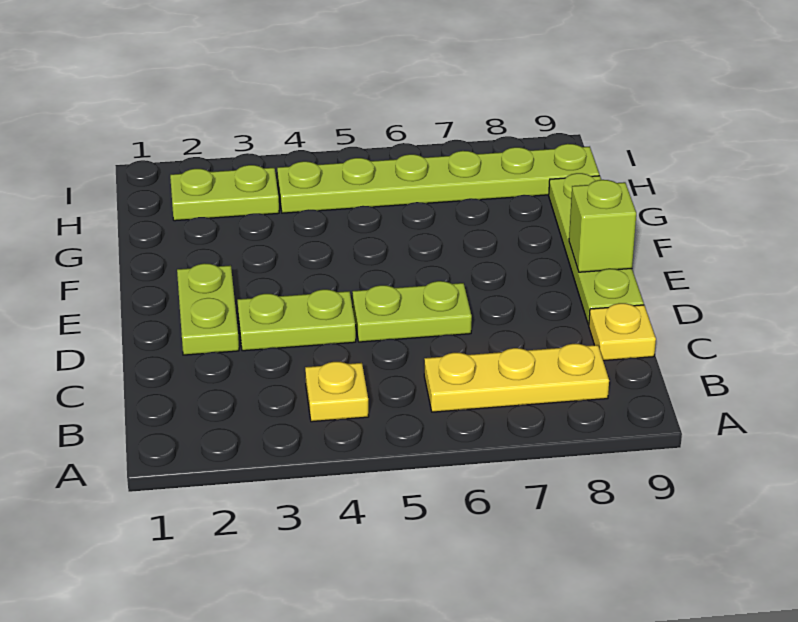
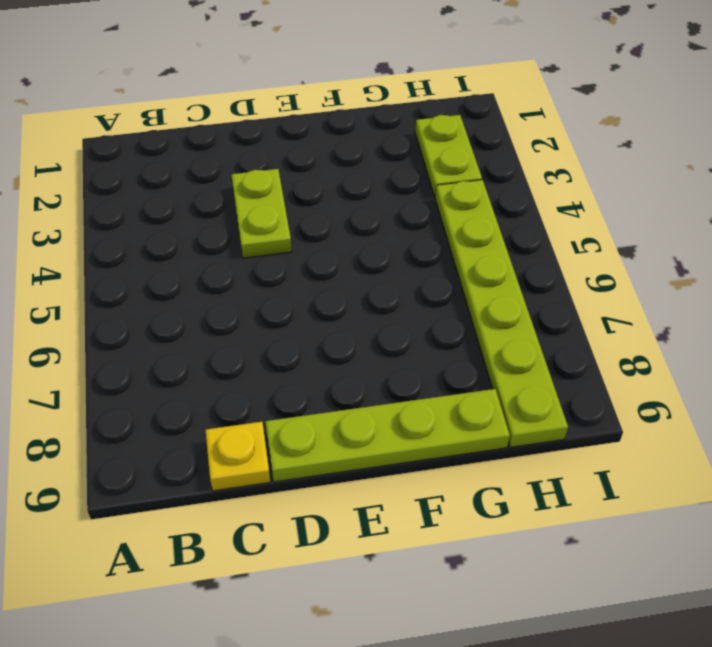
none -> yellow 1x1 plate [305,362,369,422]
none -> yellow 1x3 plate [424,344,609,412]

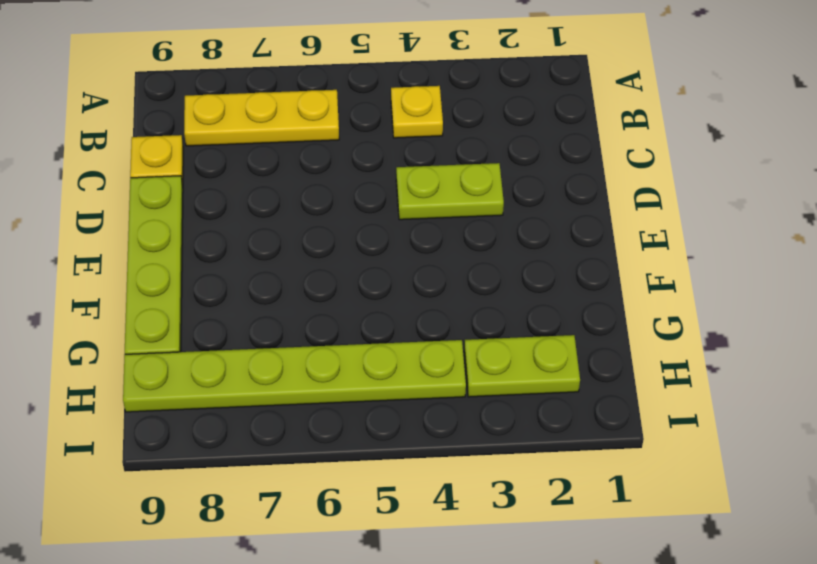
none -> lime 1x2 plate [177,263,239,355]
none -> lime 1x2 plate [352,281,472,342]

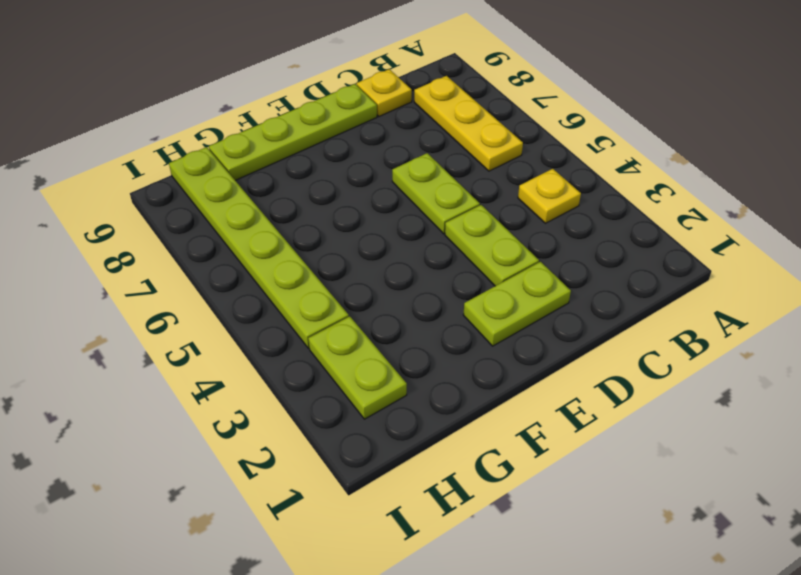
none -> lime 1x1 brick [569,180,636,272]

